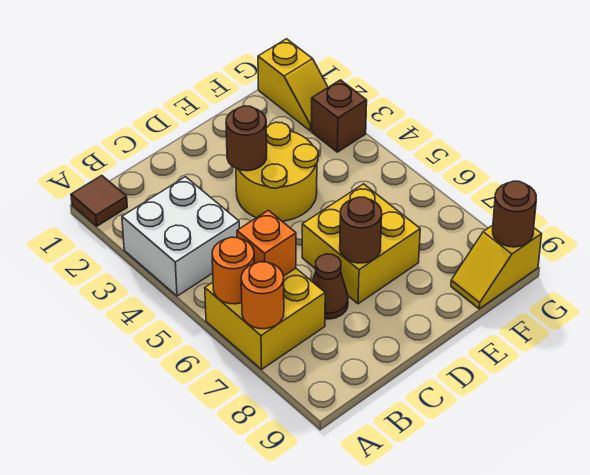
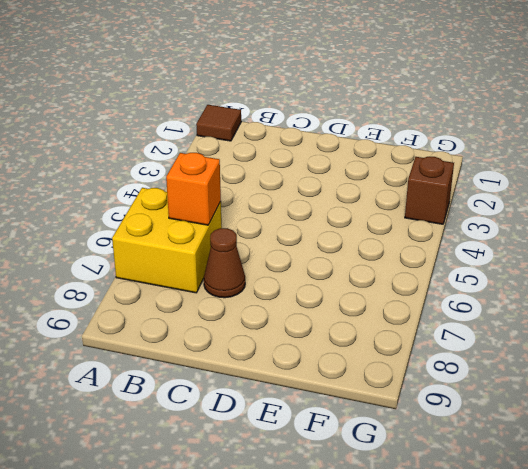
none -> white 2x2 brick [122,177,239,296]
none -> yellow 2x2 round brick [236,122,318,221]
none -> yellow 2x2 brick [302,184,420,304]

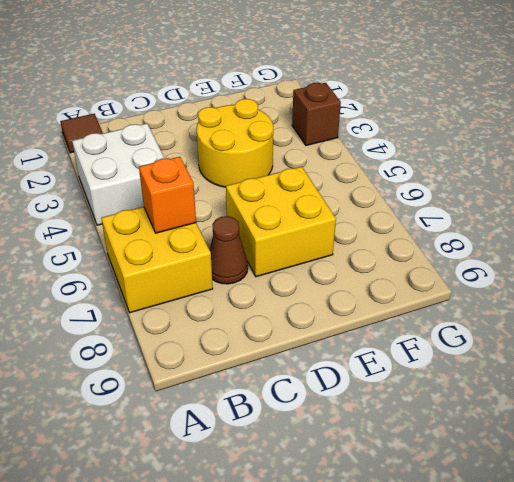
none -> yellow 1x2 slope [451,225,542,309]
none -> yellow 1x2 slope [258,39,328,131]
none -> orange 1x1 round brick [212,237,254,304]

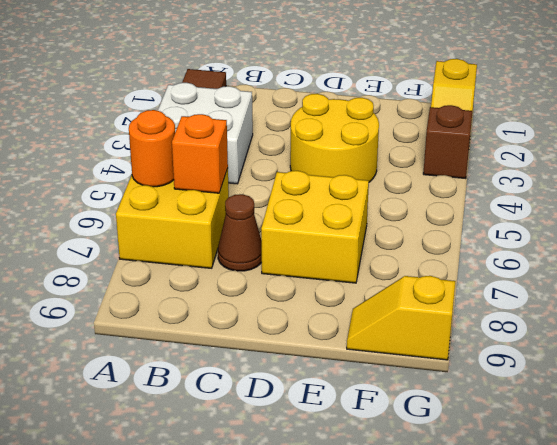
none -> orange 1x1 round brick [241,262,284,329]
none -> brown 1x1 round brick [226,106,267,171]
none -> brown 1x1 round brick [340,197,382,263]

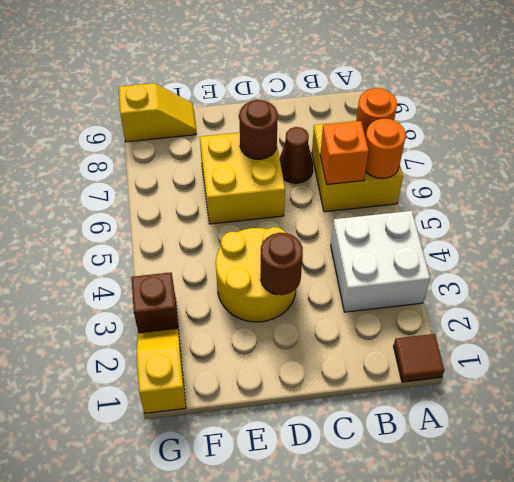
none -> brown 1x1 round brick [493,181,536,247]

